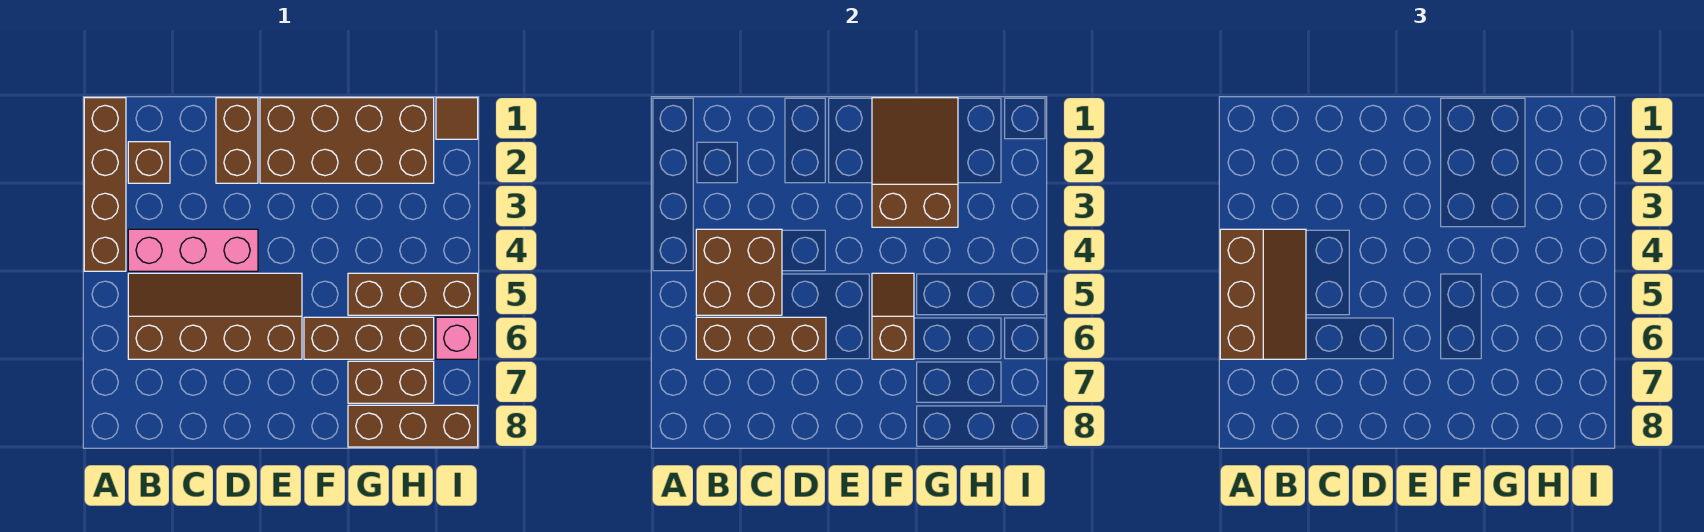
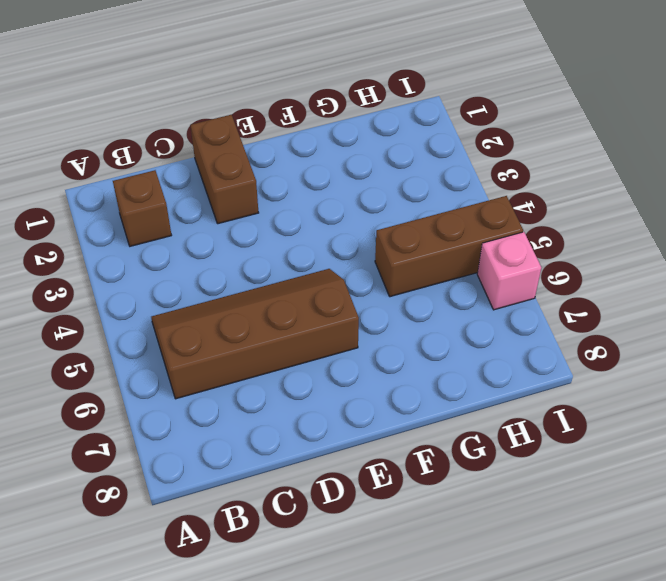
none -> brown 1x4 brick [84,98,126,271]
none -> pink 1x3 brick [128,229,258,271]
none -> brown 2x4 brick [260,98,434,183]

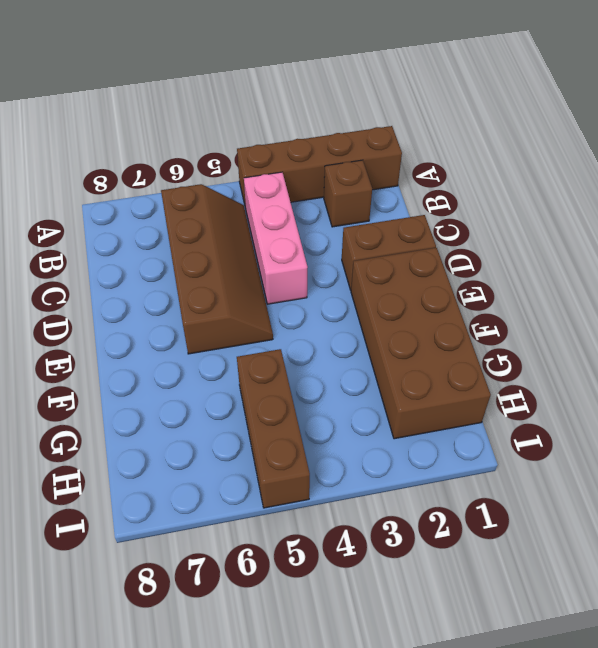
none -> brown 1x3 brick [304,317,434,359]
none -> brown 1x2 brick [348,361,434,403]
none -> brown 1x3 brick [348,405,478,447]

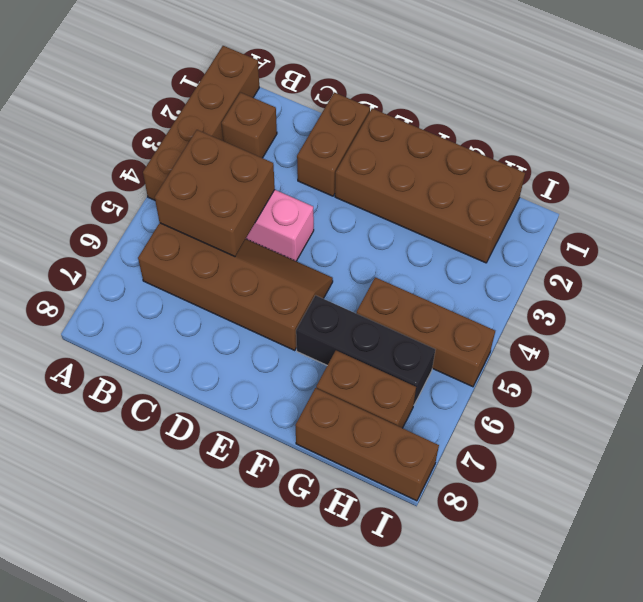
black 1x3 brick [296,295,435,404] -> brown 1x3 brick [304,317,434,359]
none -> brown 1x1 tile [436,98,478,139]
none -> pink 1x1 brick [436,317,478,359]
none -> brown 1x3 brick [696,317,826,359]

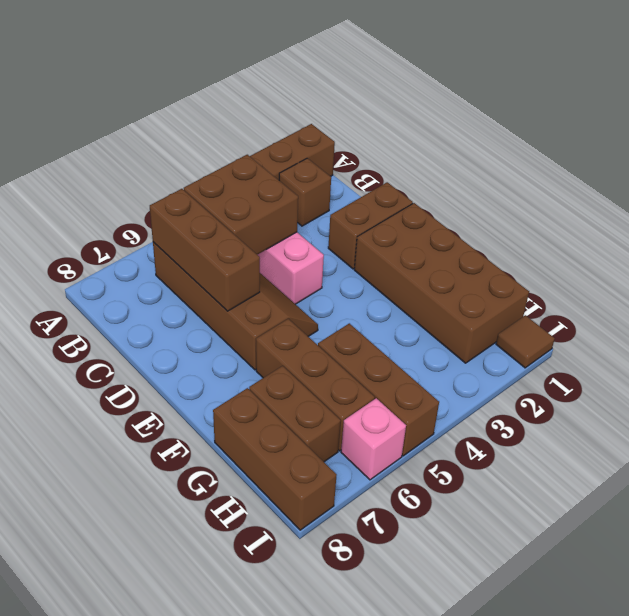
none -> brown 2x3 slope [872,98,958,227]
none -> brown 1x2 slope [872,273,914,359]
none -> brown 2x3 slope [1220,229,1306,359]

